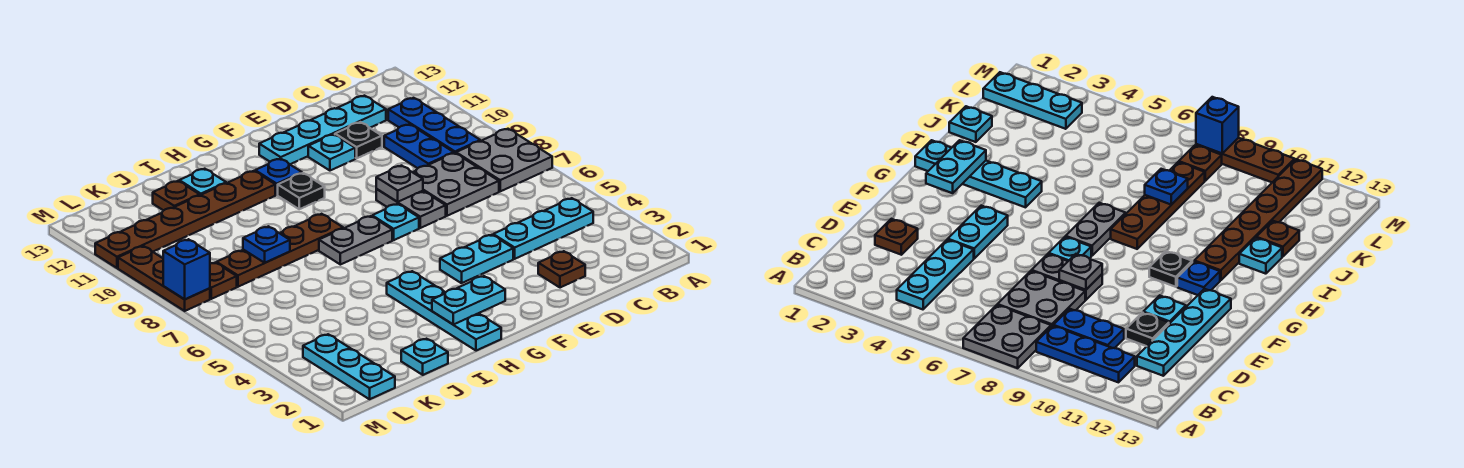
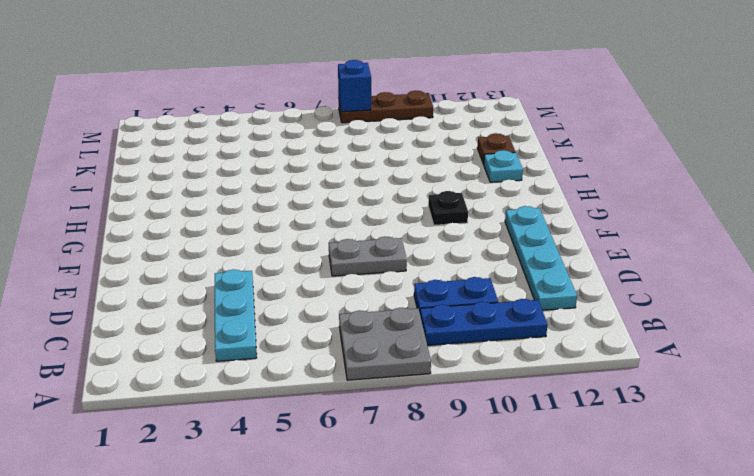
none -> grey 2x2 plate [413,153,499,216]
none -> brown 1x1 plate [538,251,585,288]
none -> black 1x1 plate [335,122,382,158]

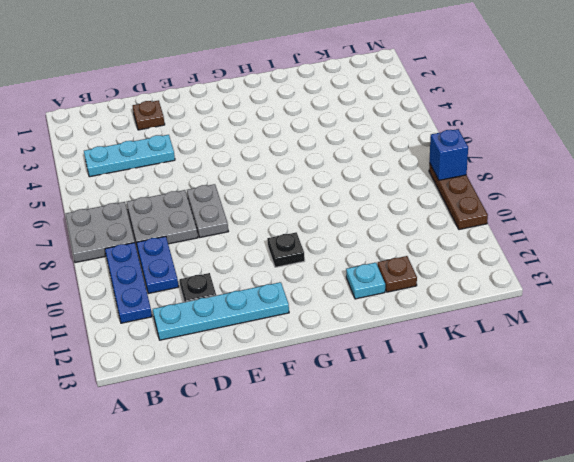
none -> cyan 1x2 plate [440,235,513,283]
none -> cyan 1x1 plate [308,134,355,171]
none -> cyan 1x1 plate [372,204,419,240]

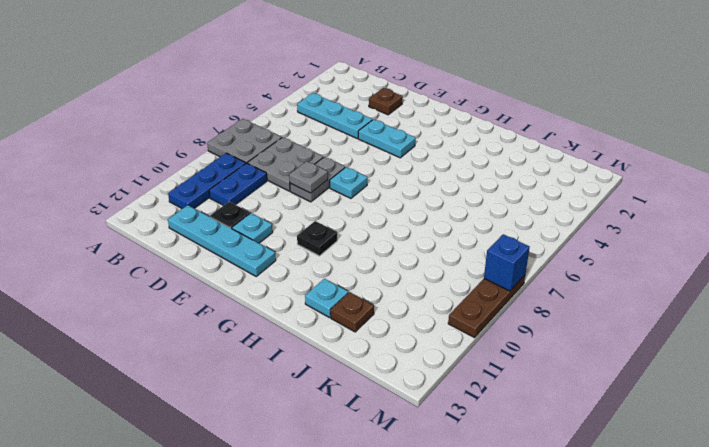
none -> grey 1x2 plate [319,216,392,265]
none -> blue 1x1 plate [255,159,302,195]
none -> cyan 1x4 plate [387,271,501,351]

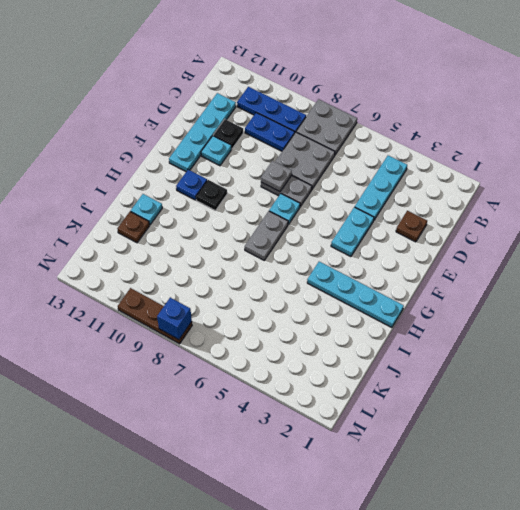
none -> brown 1x4 plate [216,214,343,287]
none -> brown 1x6 plate [95,171,275,268]
none -> cyan 1x1 plate [401,339,448,375]

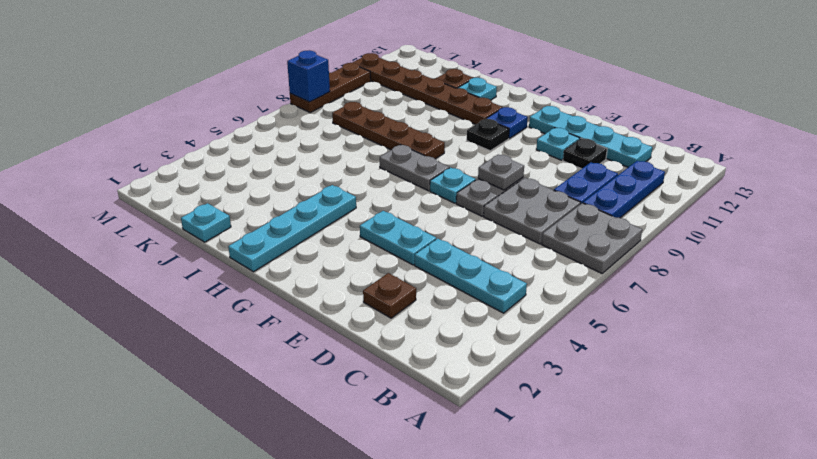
none -> cyan 1x3 plate [303,334,395,399]
none -> brown 1x1 plate [210,263,237,299]
none -> cyan 1x2 plate [432,276,505,325]

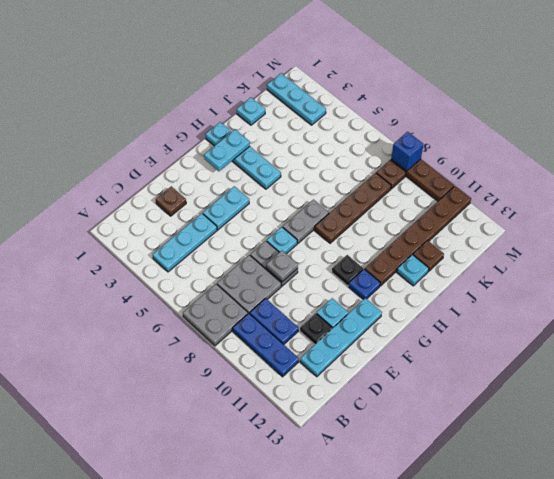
none -> blue 1x1 plate [243,226,290,263]

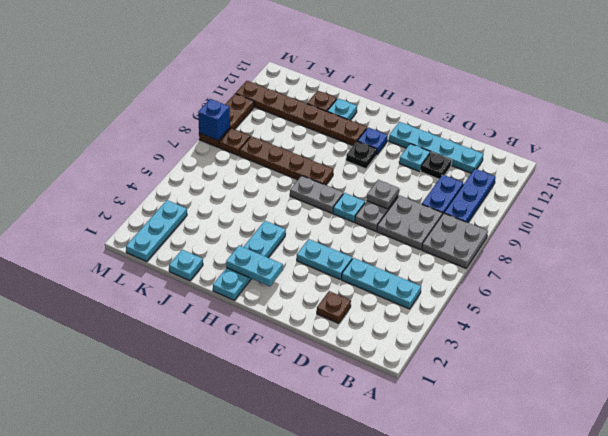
none -> blue 1x1 plate [243,226,290,263]

